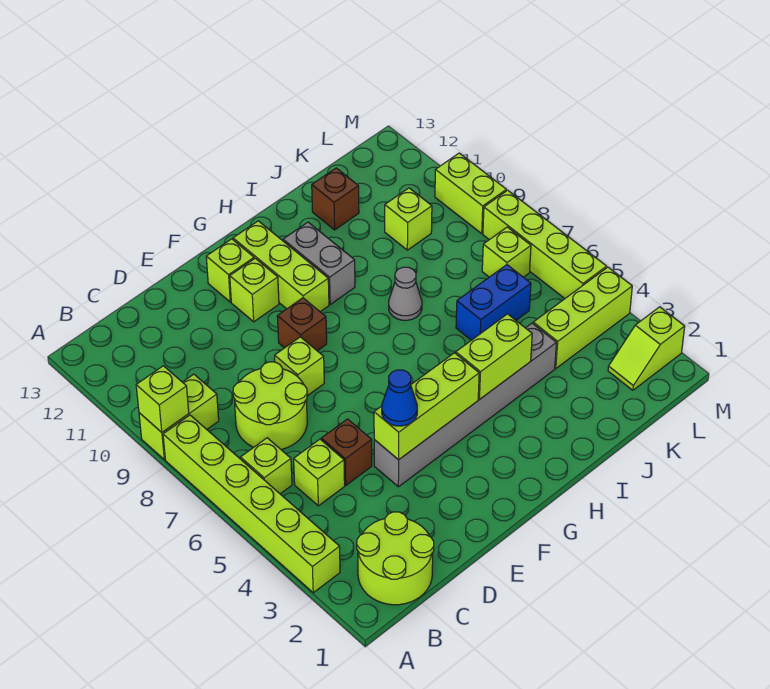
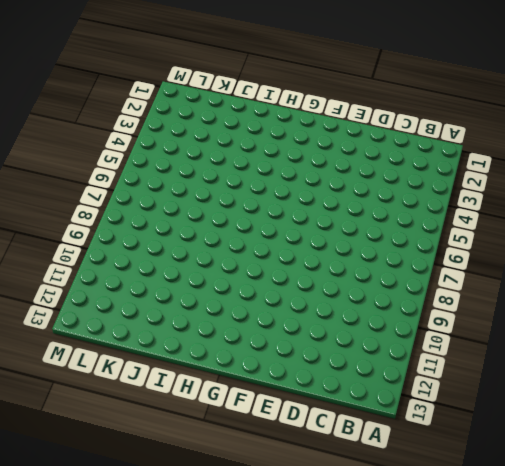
none -> lime 1x6 brick [163,415,340,593]
none -> lime 1x2 brick [139,374,219,460]
none -> lime 2x2 round brick [357,512,434,605]

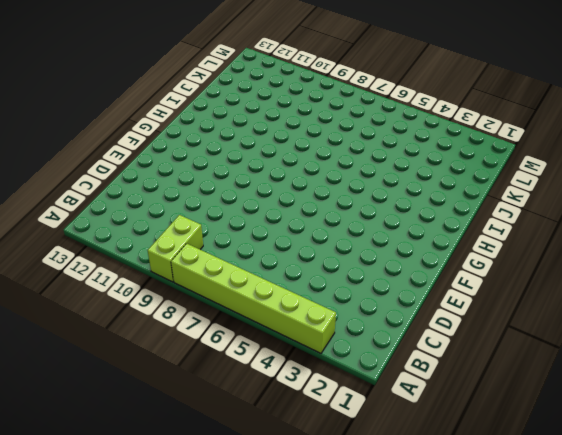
none -> lime 2x2 round brick [357,512,434,605]
none -> lime 1x1 brick [241,438,292,494]
none -> lime 1x1 brick [294,439,345,506]

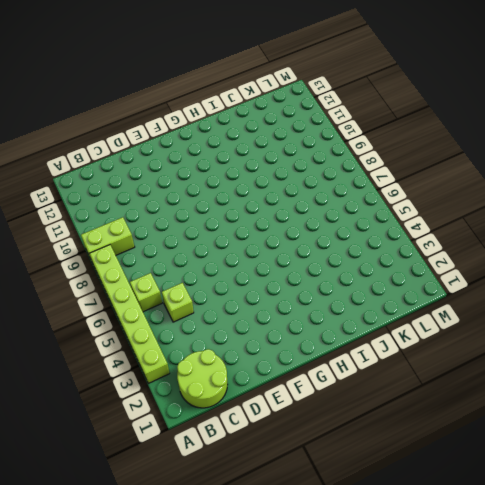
none -> lime 2x2 round brick [233,362,307,449]
none -> brown 1x1 brick [321,419,372,485]
none -> grey 1x6 brick [374,323,556,487]

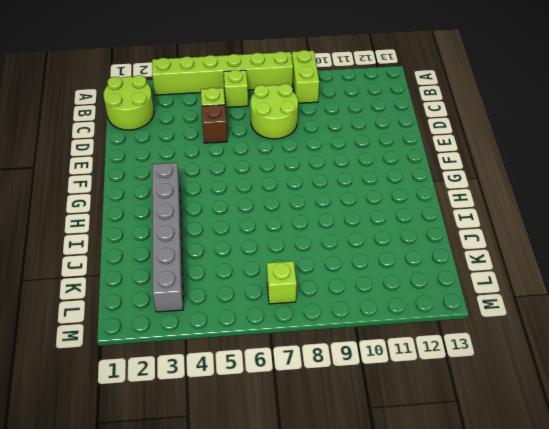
grey 1x6 brick [152,163,183,312] -> grey 1x6 brick moved to [374,323,556,487]
none -> lime 1x1 brick [275,337,324,396]
none -> brown 1x1 brick [277,298,327,351]
none -> lime 1x1 brick [230,258,279,322]

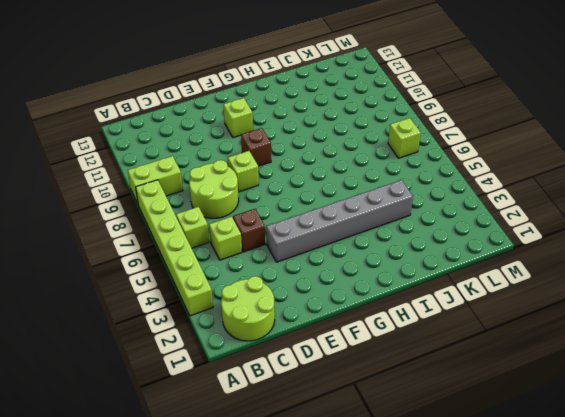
none -> lime 1x1 brick [206,239,254,302]
none -> lime 1x3 brick [233,221,329,312]
none -> grey 1x2 brick [283,222,355,304]

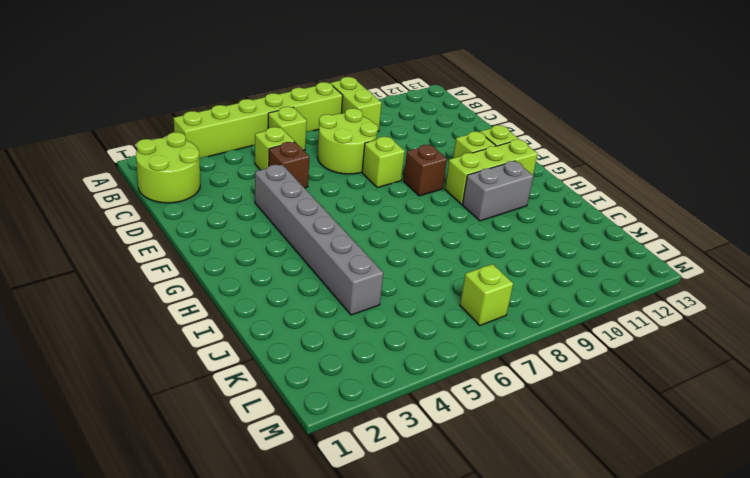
none -> grey 1x1 cone [389,267,422,320]
none -> blue 1x2 brick [456,265,531,340]
none -> brown 1x1 brick [312,168,359,230]

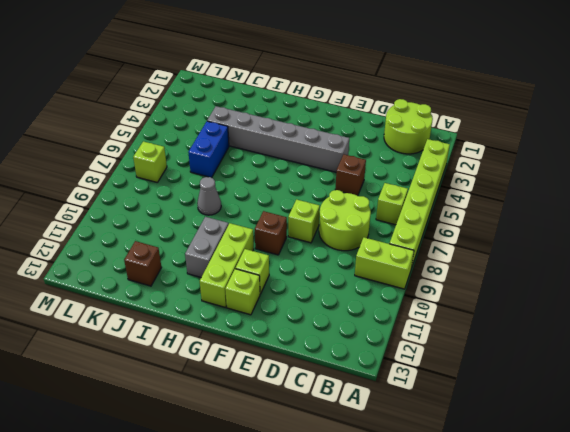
blue 1x2 brick [188,121,229,178] -> blue 1x2 brick turned to [456,265,531,340]
none -> lime 1x1 brick [294,439,345,506]
none -> lime 1x3 brick [533,267,632,368]
none -> lime 1x1 brick [385,188,432,250]

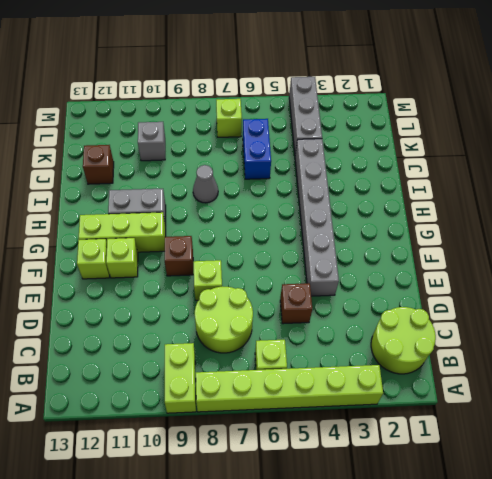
grey 1x3 brick [289,77,322,153] -> lime 1x3 brick [533,267,632,368]
grey 1x1 brick [138,122,165,161] -> lime 1x1 brick [385,188,432,250]
none -> lime 1x1 brick [294,439,345,506]
none -> lime 1x2 slope [608,307,685,390]
none -> lime 1x4 brick [483,190,607,298]

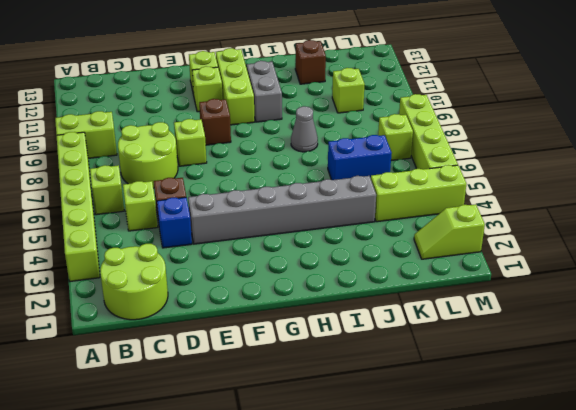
blue 1x1 brick [157,197,192,248] -> none
none -> lime 1x2 brick [435,153,506,233]
none -> lime 1x1 brick [136,366,189,432]
none -> lime 1x3 brick [374,353,479,460]

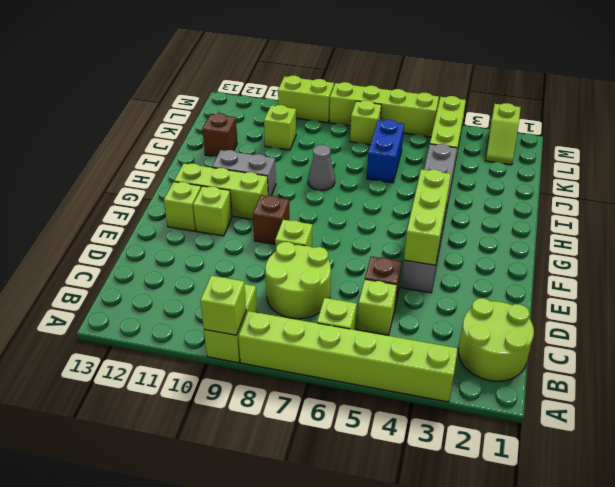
none -> lime 1x2 brick [456,314,532,400]
none -> blue 1x1 cone [382,370,417,426]

